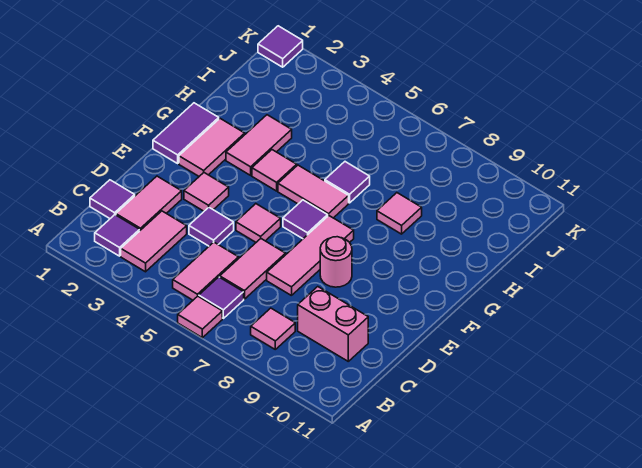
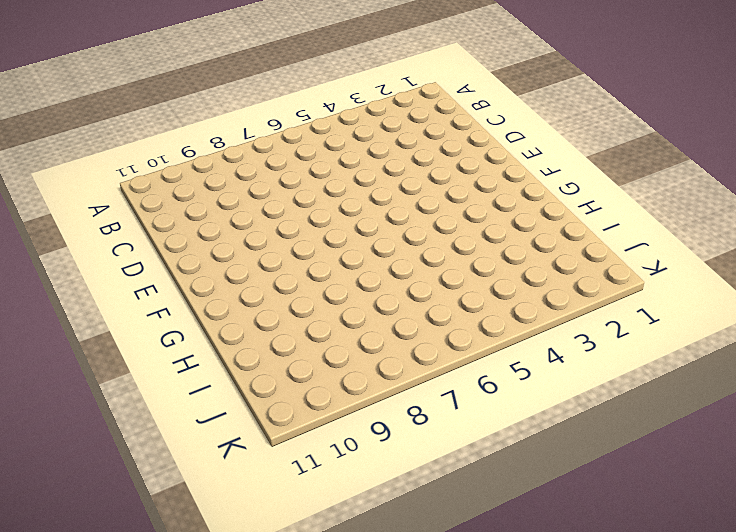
none -> pink 1x1 tile [178,296,222,338]
none -> purple 1x1 tile [95,215,140,256]
none -> pink 1x2 tile [121,211,187,272]

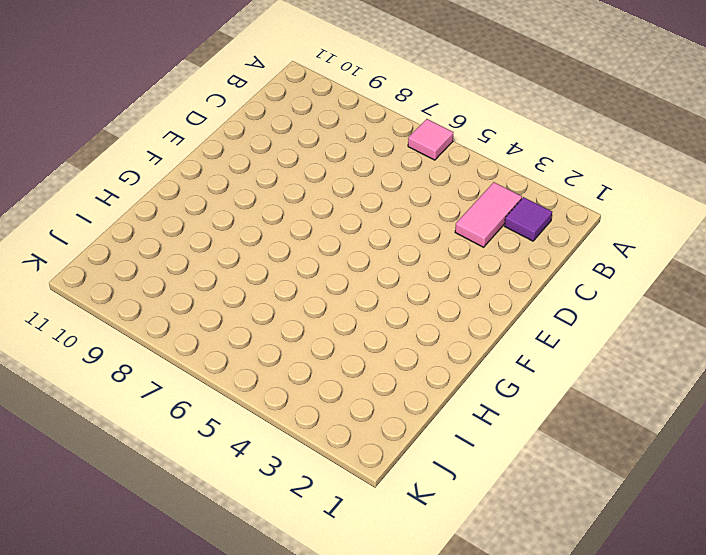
none -> pink 1x2 tile [173,242,239,300]
none -> purple 1x1 tile [199,277,244,318]
none -> pink 1x1 tile [251,308,295,349]

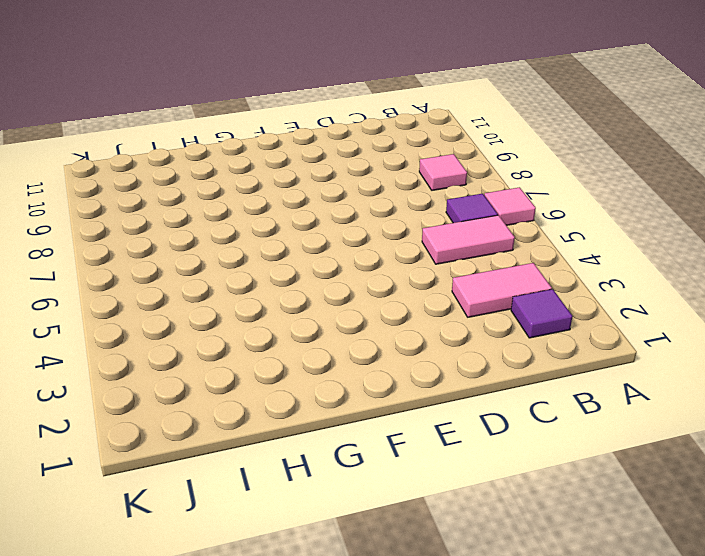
none -> purple 1x1 tile [90,180,135,218]
none -> pink 1x2 tile [116,176,182,230]
none -> pink 1x2 tile [220,239,286,299]

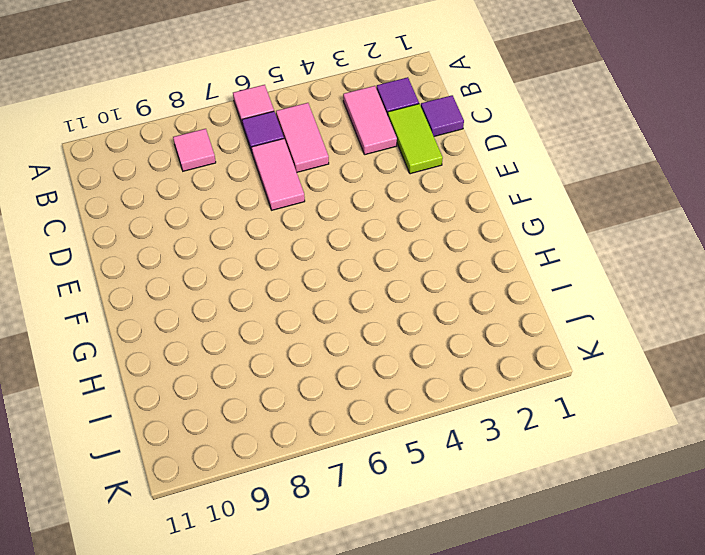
lime 1x2 tile [388,104,443,174] -> pink 1x2 tile [116,176,182,230]
none -> pink 1x2 brick [298,287,368,361]
none -> purple 1x1 tile [189,207,234,246]
none -> pink 1x3 tile [267,216,354,296]

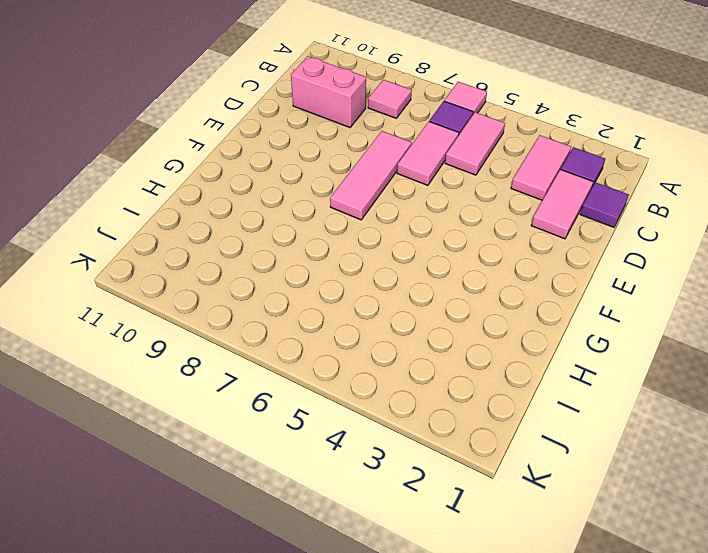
none -> purple 1x1 tile [189,207,234,246]
none -> pink 1x1 tile [184,173,229,211]
none -> pink 1x1 tile [236,204,281,242]

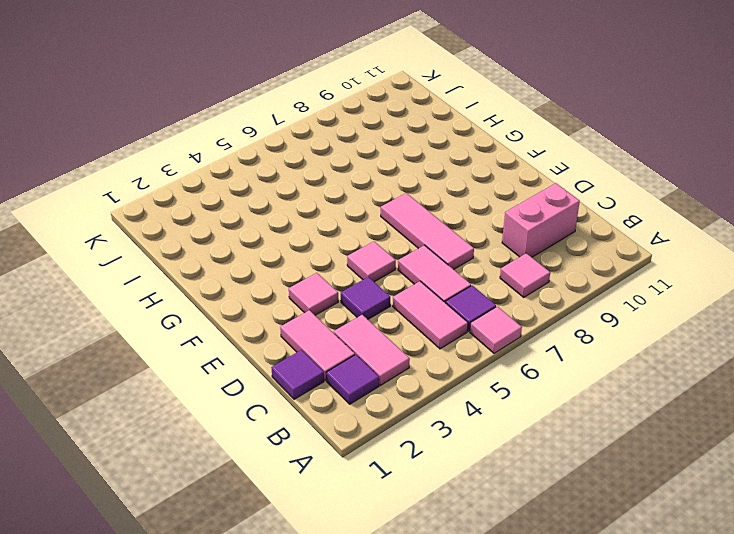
none -> pink 1x1 round brick [320,237,352,287]
none -> purple 1x2 tile [153,103,219,163]
none -> pink 1x2 tile [179,119,245,176]

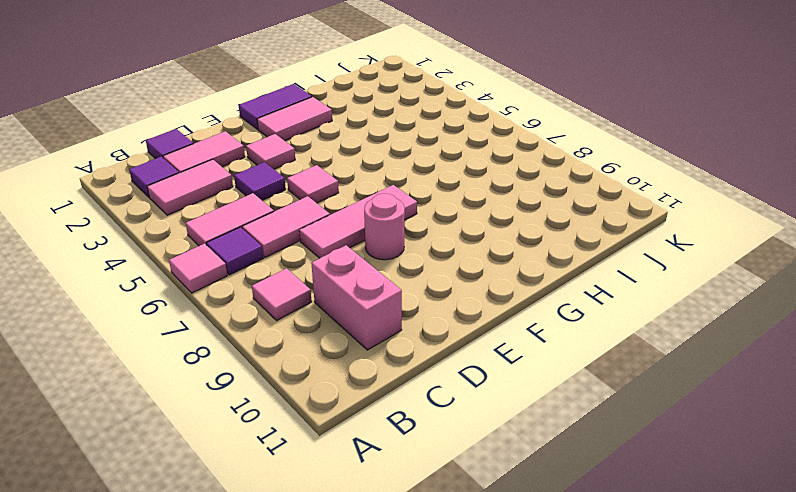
none -> purple 1x1 tile [283,200,328,239]
none -> pink 1x2 tile [226,115,292,175]
none -> pink 1x1 tile [252,150,297,191]

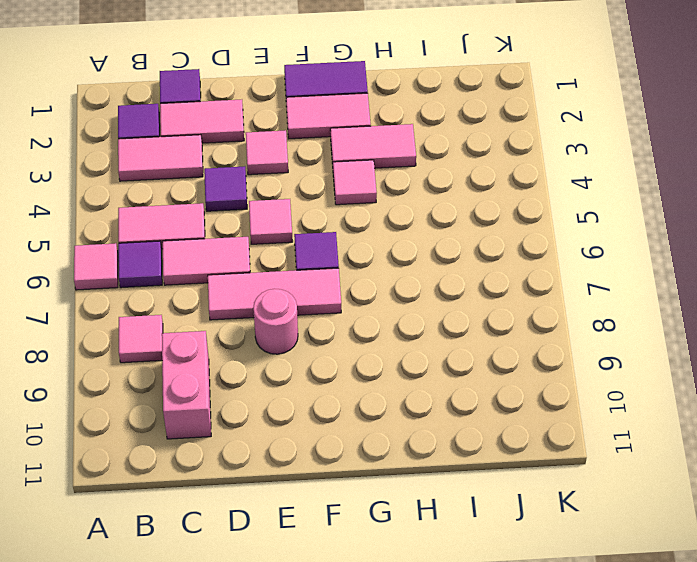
none -> pink 1x2 tile [278,165,349,218]
none -> purple 1x1 tile [325,162,370,203]
none -> pink 1x1 tile [377,193,422,234]

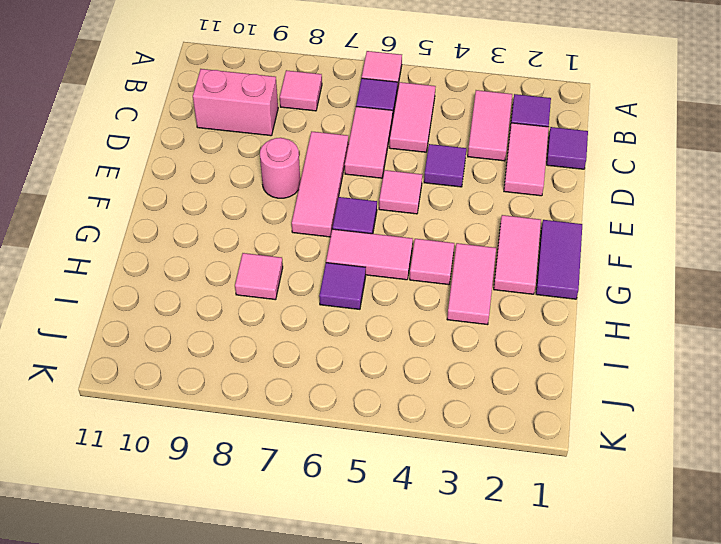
none -> pink 1x1 tile [184,173,229,211]
none -> purple 1x1 tile [258,26,303,67]

